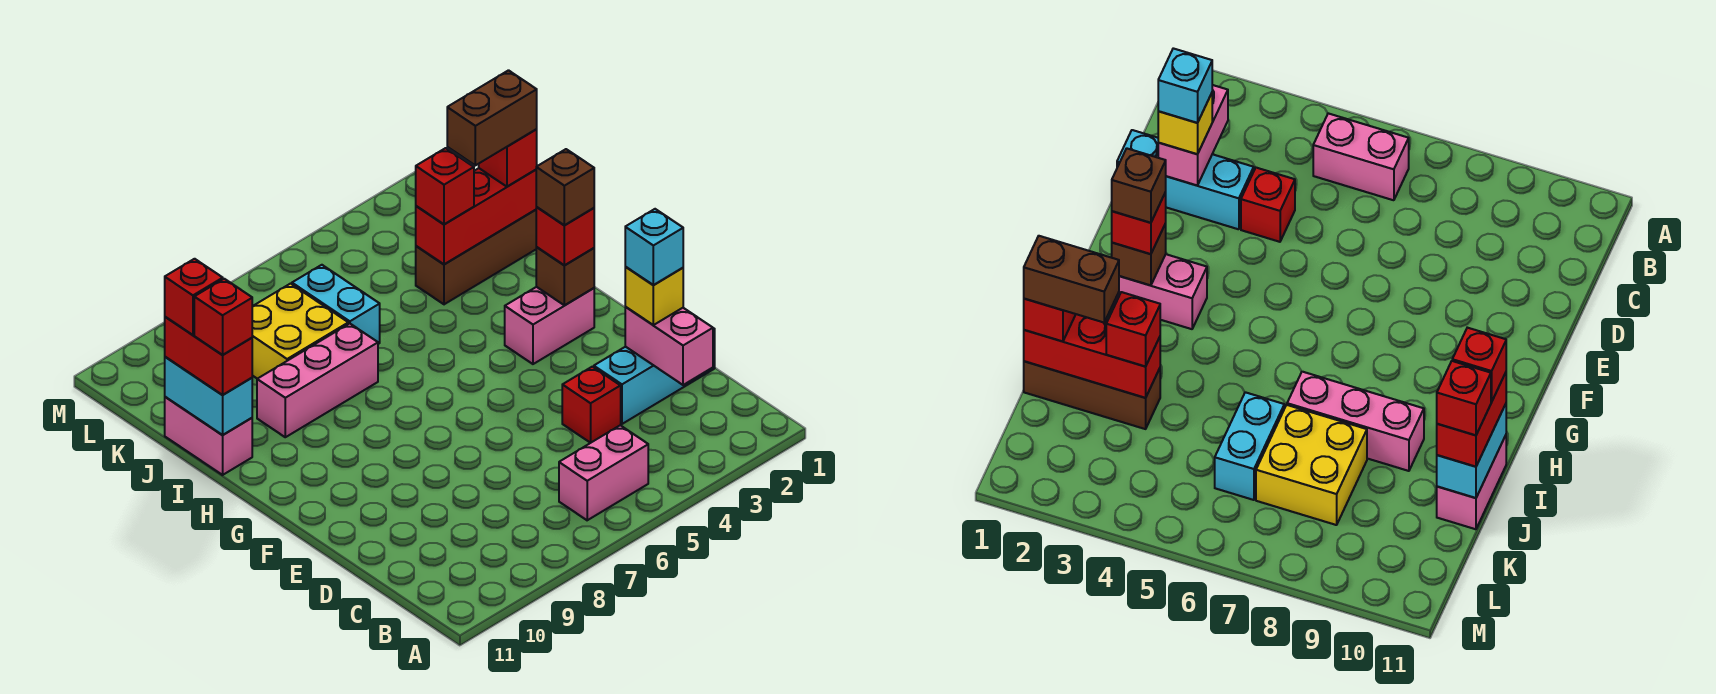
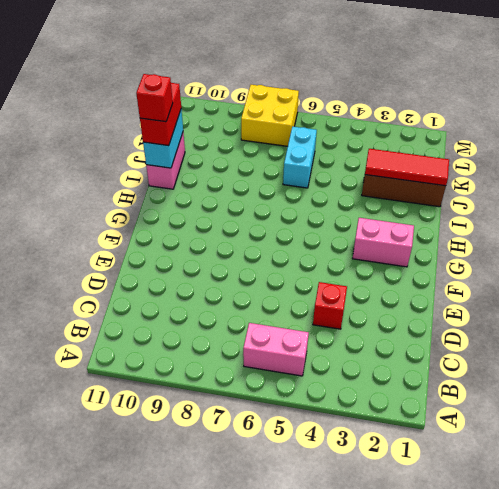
red 1x3 tile [365,149,449,186] -> red 1x3 brick [416,168,536,264]
yellow 2x2 brick [241,85,299,146] -> yellow 2x2 brick moved to [252,284,348,379]
none -> cyan 1x3 brick [594,328,715,424]
none -> pink 1x3 brick [257,324,378,437]
none -> pink 1x2 brick [625,307,713,385]

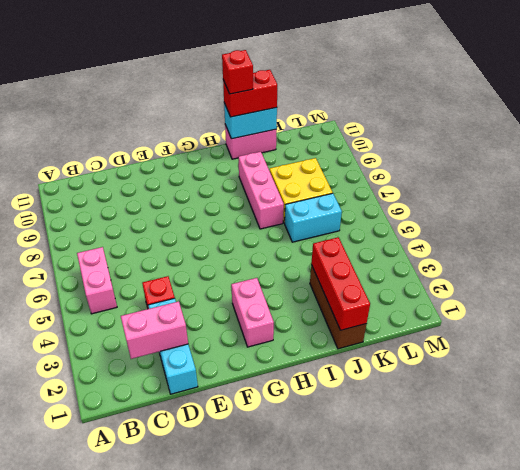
none -> brown 1x1 brick [536,247,594,305]
none -> yellow 1x1 brick [625,266,683,325]
none -> red 1x1 brick [536,207,594,265]

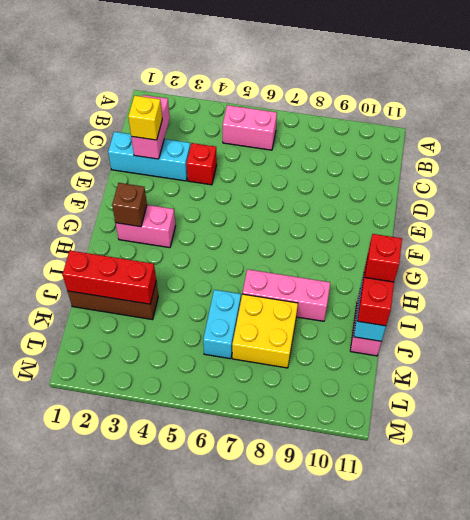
none -> red 1x1 brick [536,207,594,265]
none -> red 1x1 brick [479,129,537,187]
none -> red 1x1 brick [416,148,474,224]

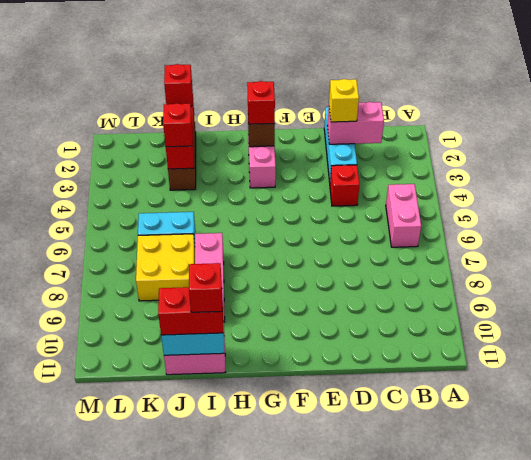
none -> cyan 1x1 brick [625,209,683,285]
none -> brown 1x1 brick [536,149,594,225]
none -> brown 1x2 brick [447,70,537,165]

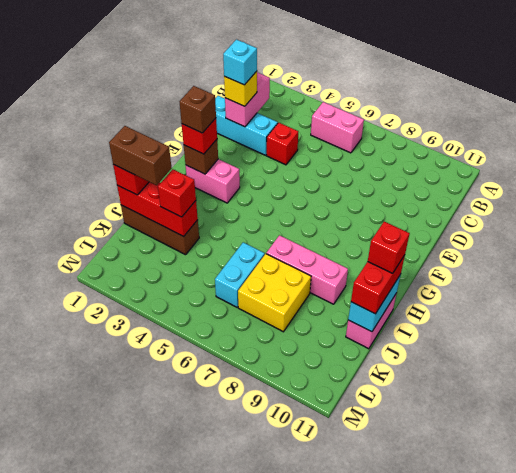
none -> red 1x1 brick [165,259,223,335]

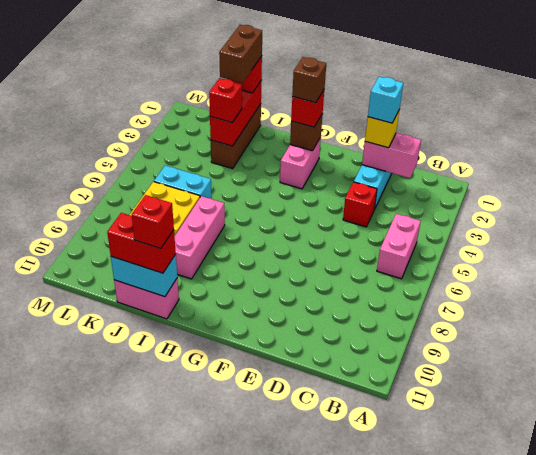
none -> red 1x1 brick [165,259,223,335]

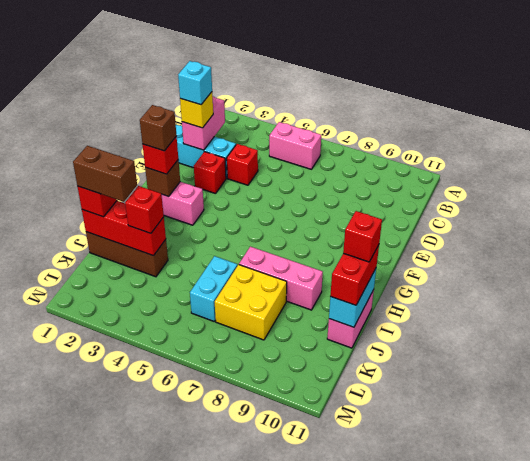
red 1x1 brick [194,152,226,194] -> red 1x1 brick moved to [165,259,223,335]

